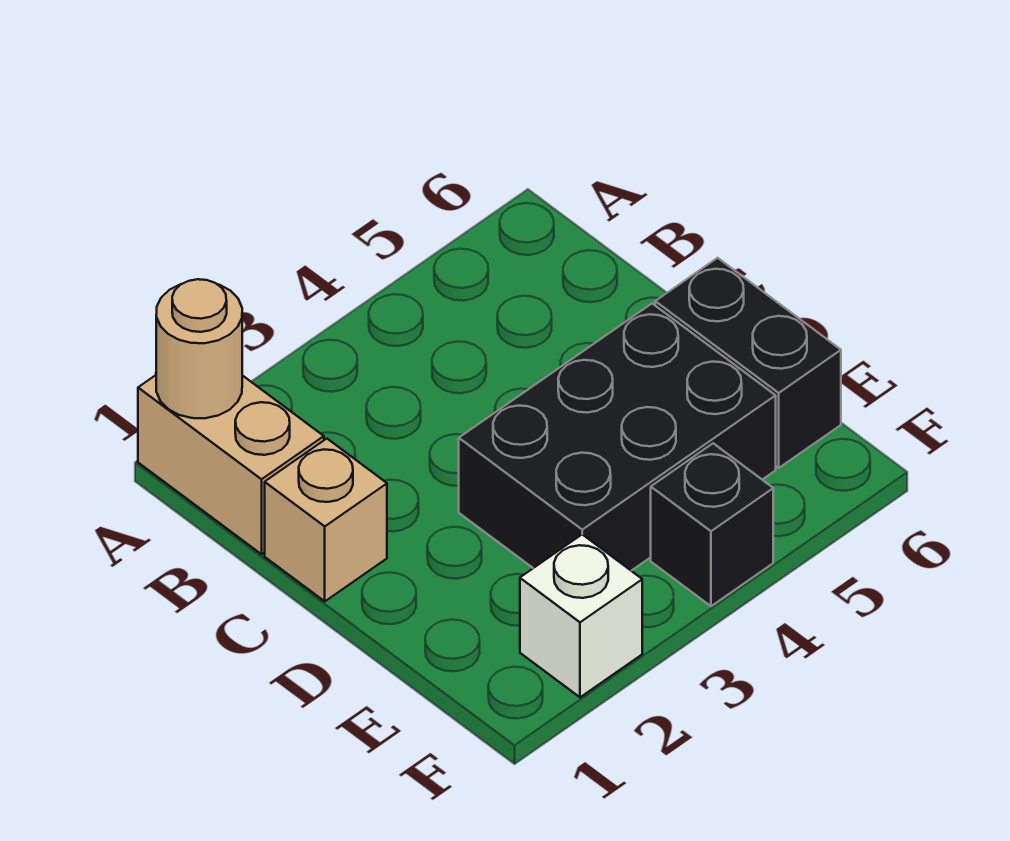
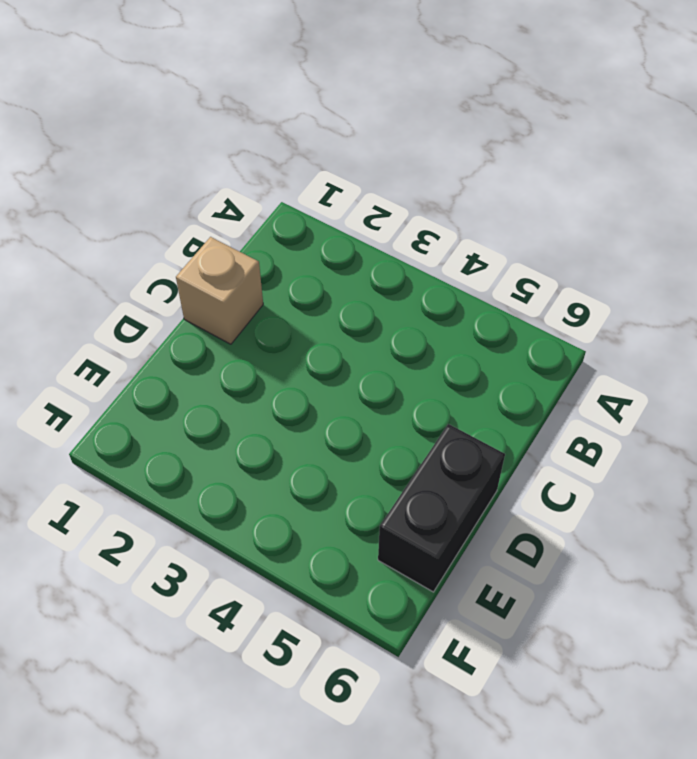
none -> tan 1x2 brick [138,375,324,554]
none -> black 2x3 brick [459,304,776,571]

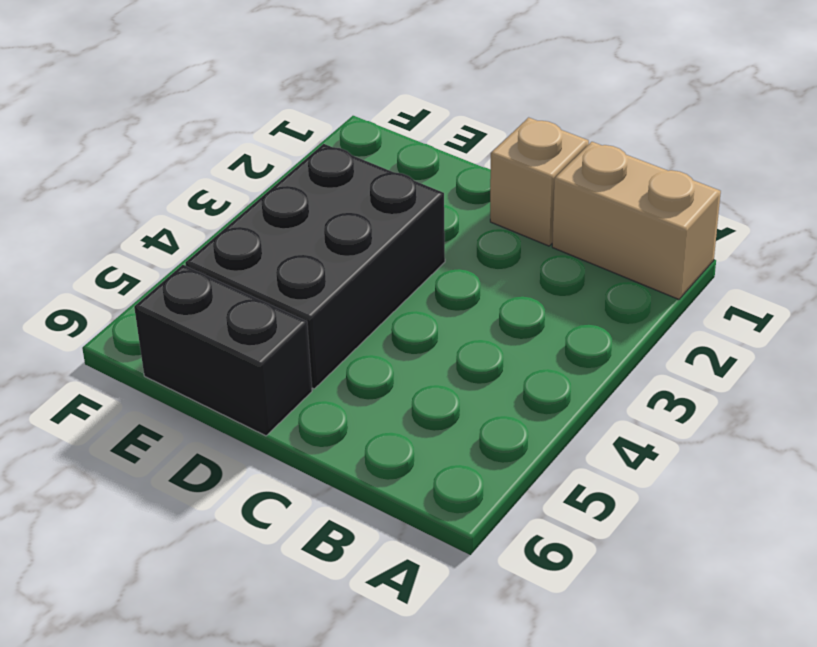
none -> white 1x1 brick [520,534,642,697]
none -> black 1x1 brick [651,443,773,606]

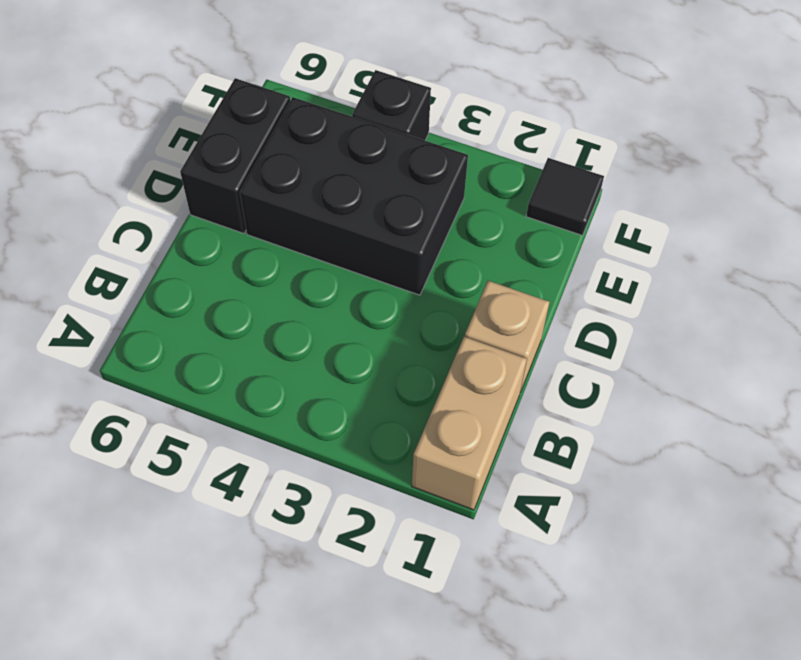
black 1x1 tile [526,158,604,235] -> none
none -> white 1x1 brick [520,534,642,697]
none -> tan 1x1 round brick [156,279,242,418]

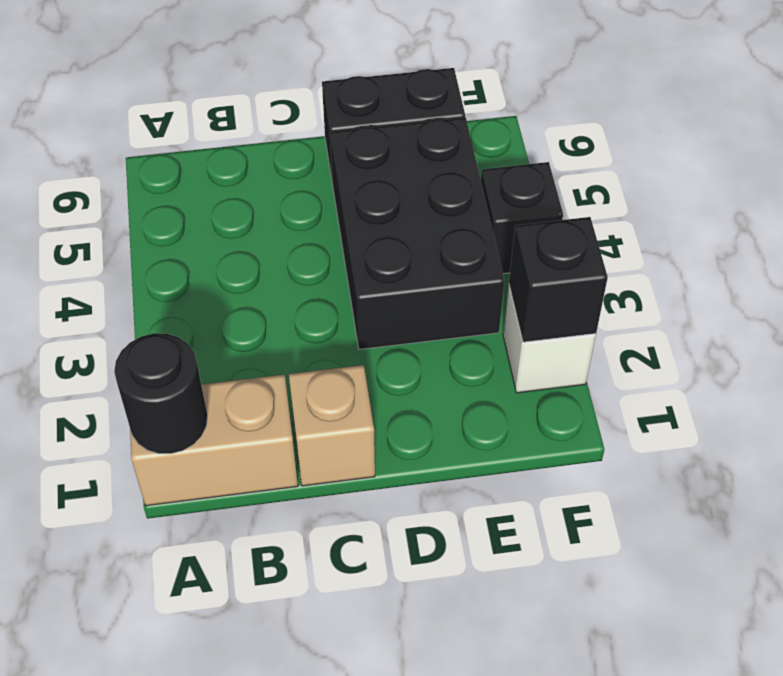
black 1x1 round brick [114,333,208,454] -> tan 1x1 round brick [156,279,242,418]
black 1x1 brick [509,217,608,342] -> none

